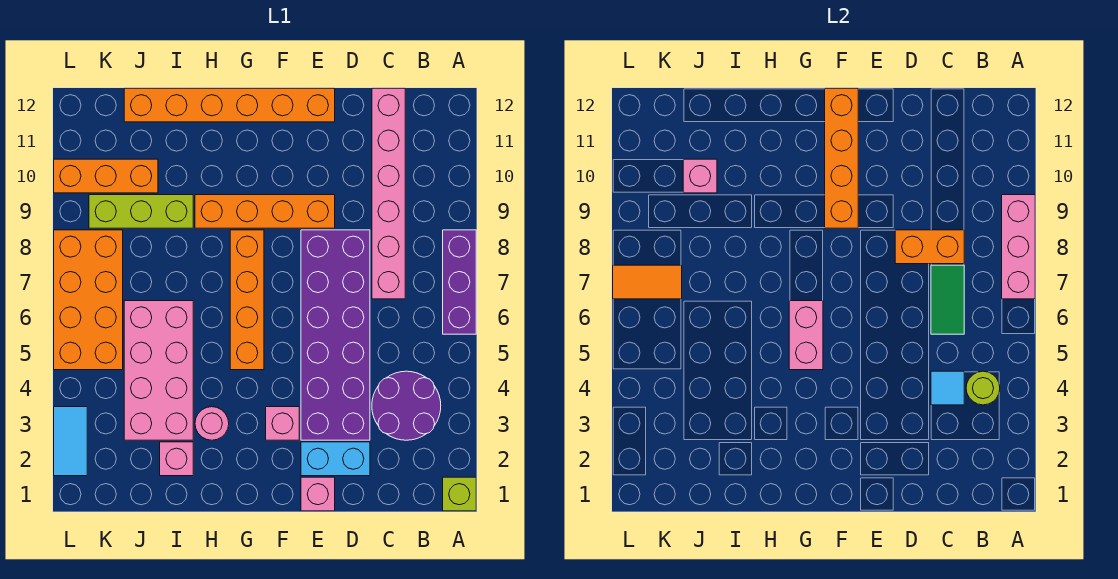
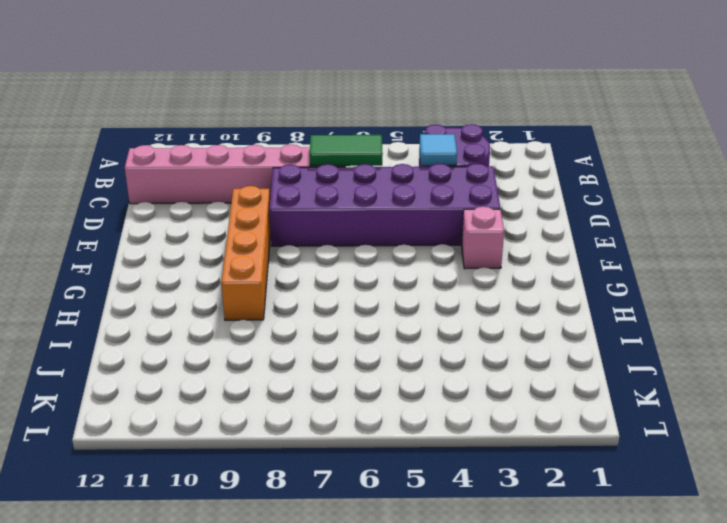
none -> lime 1x1 brick [443,477,476,511]
none -> purple 1x3 brick [443,230,476,334]
none -> cyan 1x2 brick [301,442,370,476]

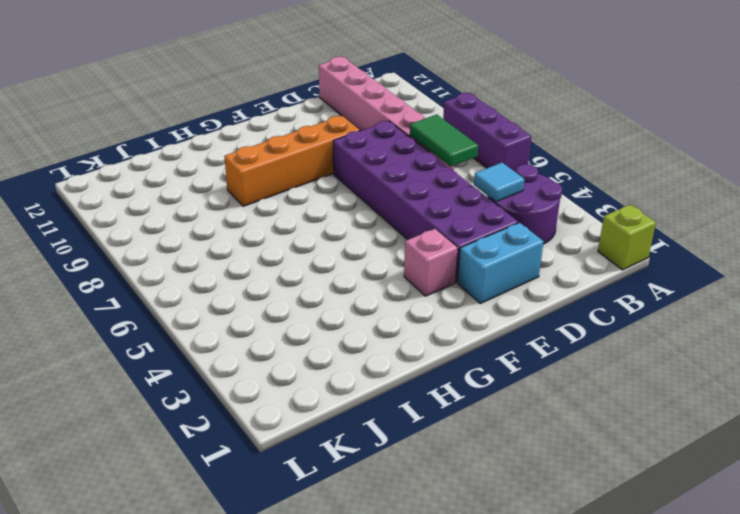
none -> pink 1x1 brick [301,477,335,511]
none -> orange 1x6 brick [124,88,335,122]
none -> orange 1x4 brick [230,230,264,370]

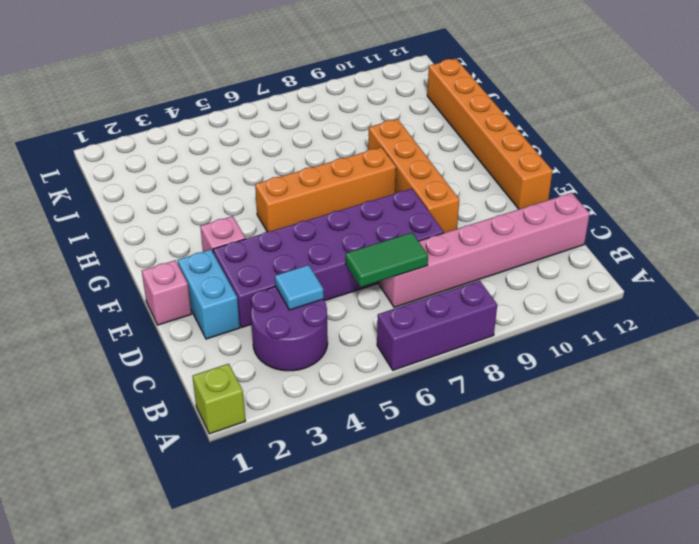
none -> pink 1x1 round brick [195,407,229,440]
none -> pink 1x1 brick [160,442,193,476]
none -> pink 2x4 brick [124,301,193,440]

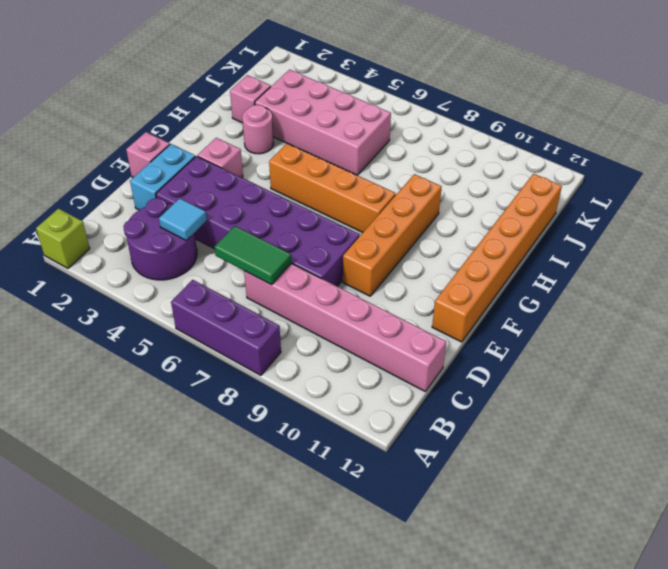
none -> lime 1x3 brick [89,195,193,228]
none -> orange 1x3 brick [54,159,158,193]
none -> orange 2x4 brick [54,230,123,370]

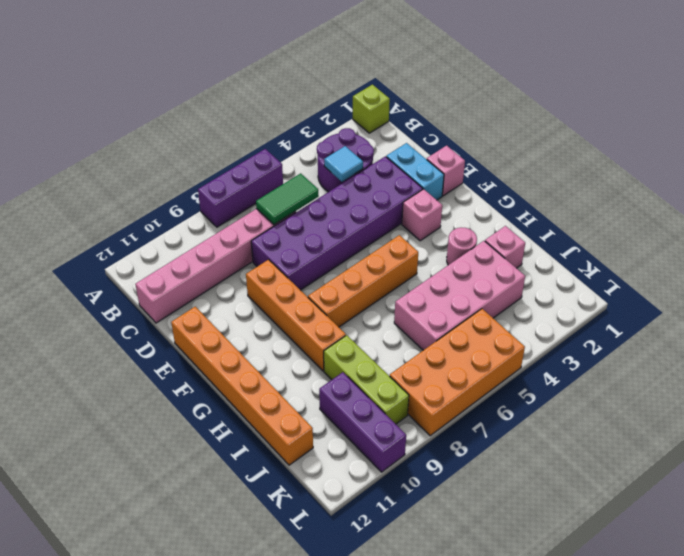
purple 1x3 brick [319,372,406,472] -> orange 1x3 brick [54,159,158,193]
none -> cyan 1x2 tile [54,407,87,476]
none -> pink 1x3 brick [1002,195,1035,299]
none -> lime 1x1 round brick [966,371,1000,405]

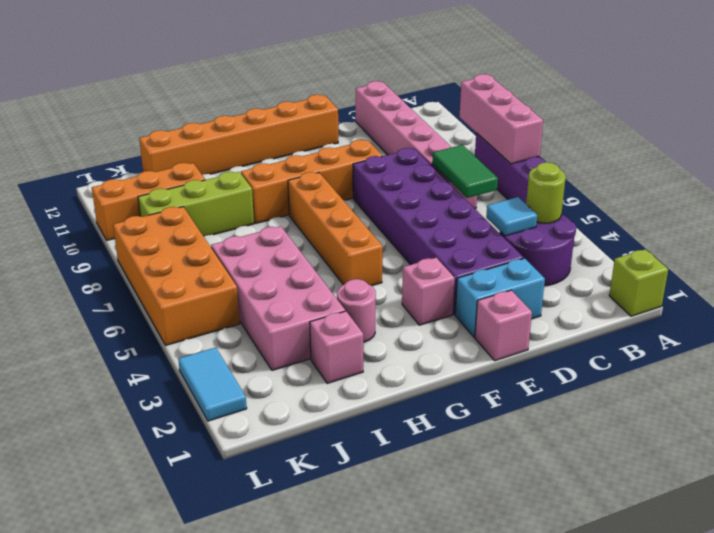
none -> orange 1x2 brick [895,230,964,264]
none -> orange 1x4 brick [825,88,858,228]
none -> pink 1x2 brick [789,301,823,370]

